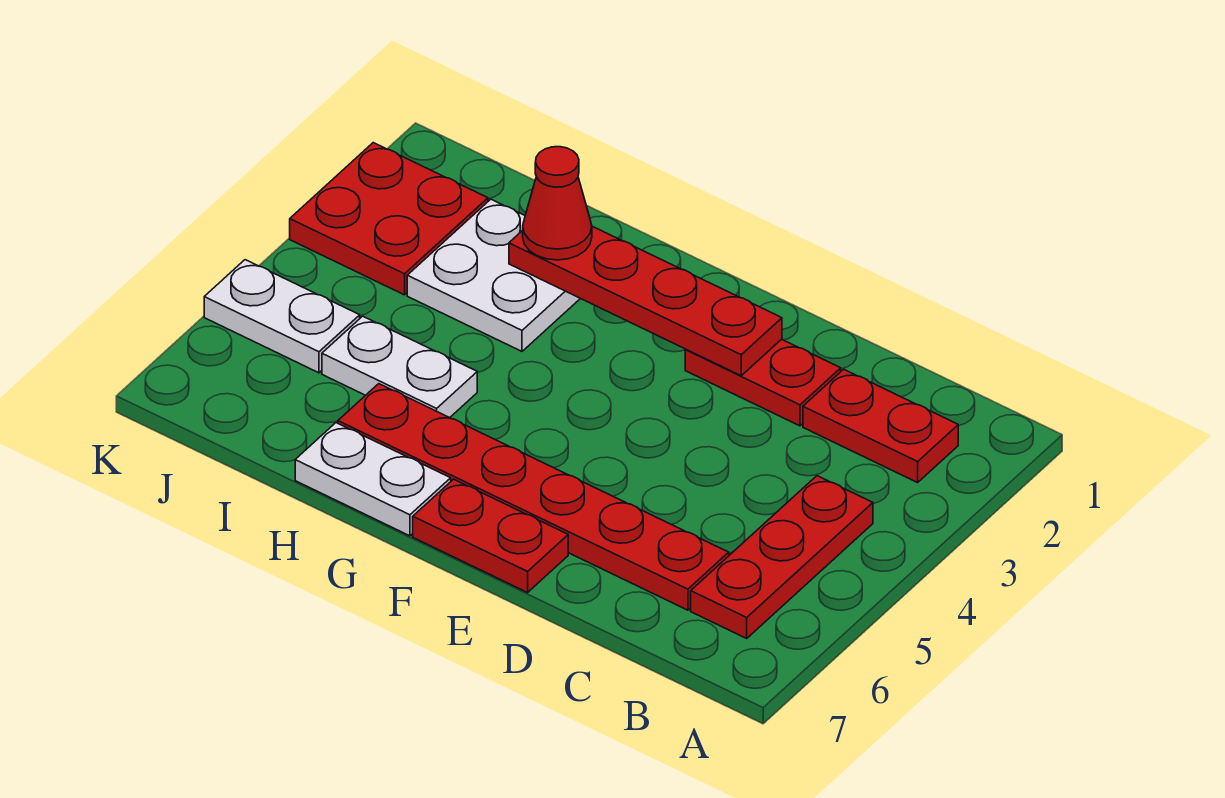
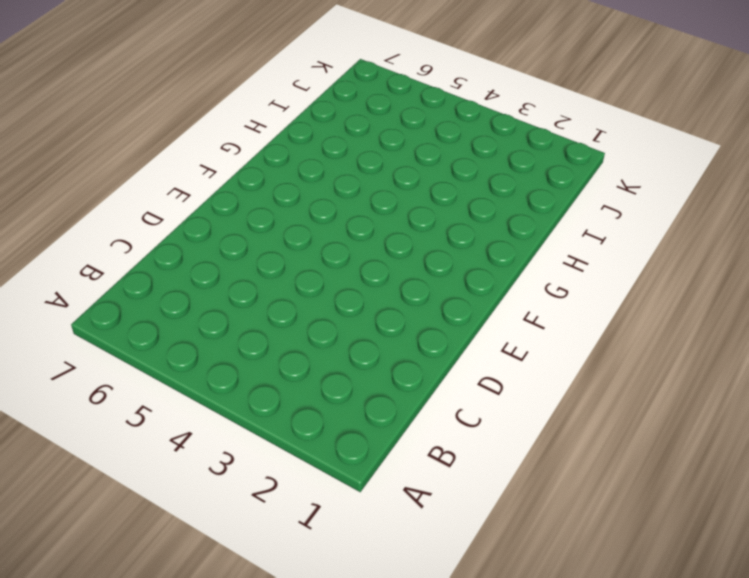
none -> red 1x2 plate [803,369,958,483]
none -> red 1x3 plate [691,476,873,638]
none -> red 1x6 plate [338,384,729,610]

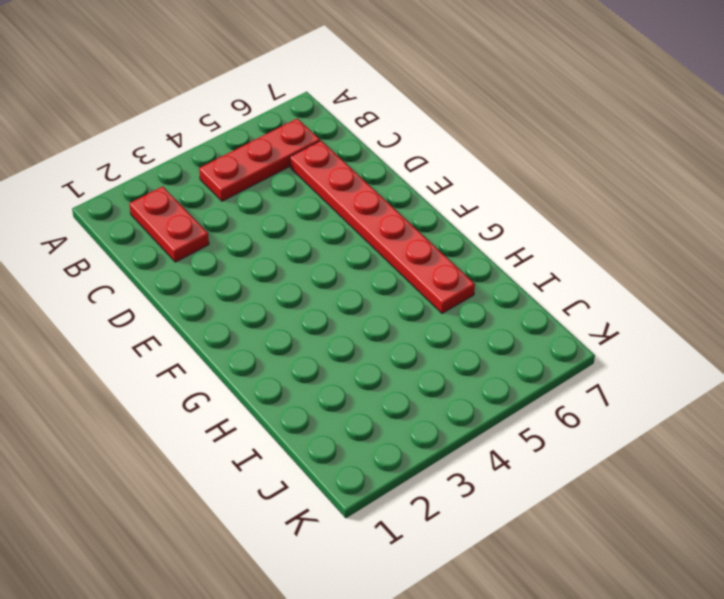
none -> red 1x2 plate [685,339,841,426]
none -> red 1x2 plate [413,479,568,593]
none -> white 1x2 plate [295,423,451,536]

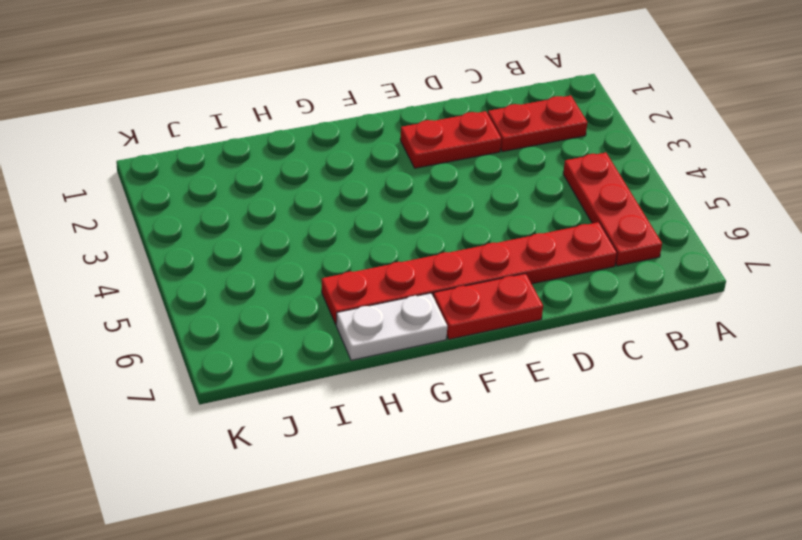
none -> white 2x2 plate [407,199,580,351]
none -> white 1x2 plate [322,316,477,418]
none -> red 2x2 plate [290,143,488,295]

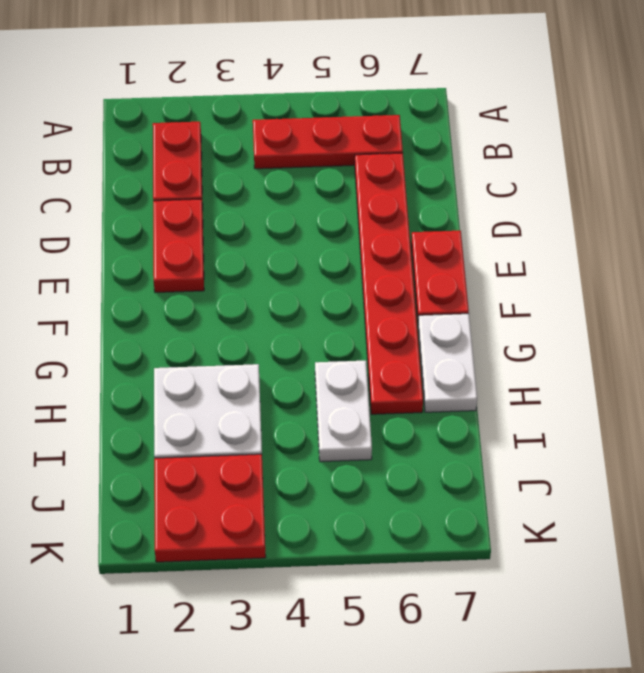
none -> white 1x2 plate [204,260,360,373]
none -> red 1x4 plate [509,226,782,376]
none -> red 1x1 cone [523,147,592,260]

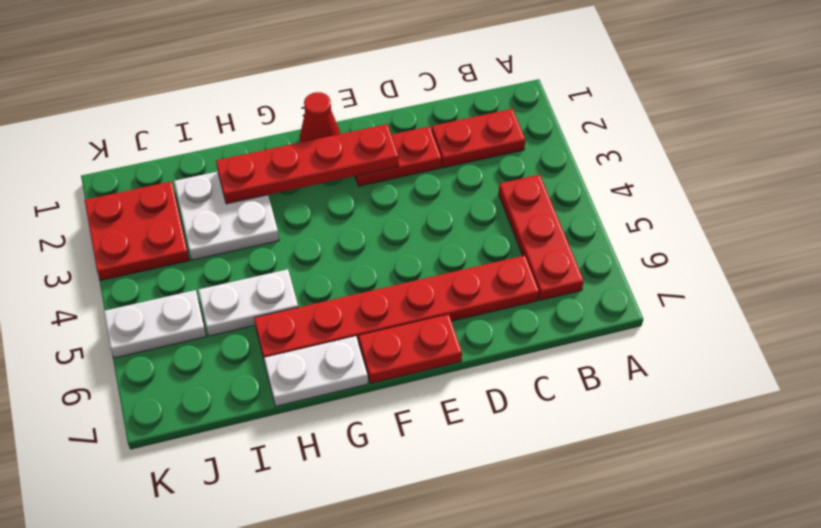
red 1x1 cone [300,92,341,142] -> red 1x1 cone moved to [523,147,592,260]

